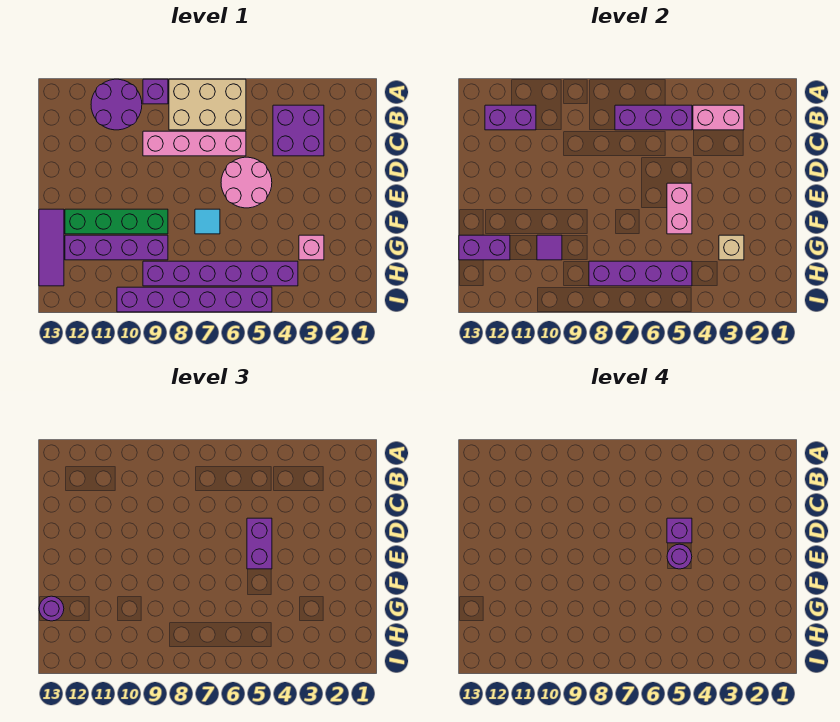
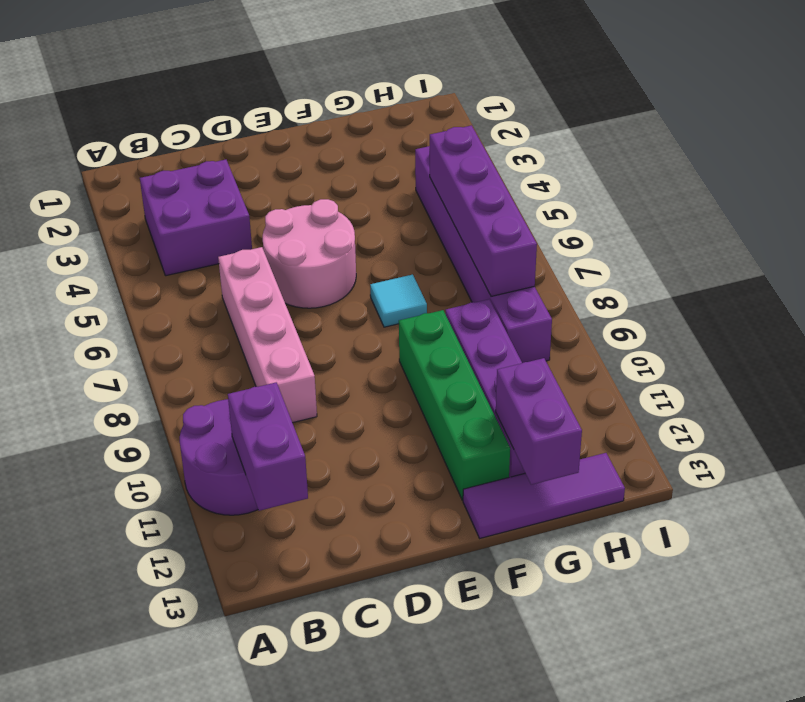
none -> tan 2x3 brick [169,79,246,130]
none -> purple 1x1 brick [143,79,168,104]
none -> pink 1x1 brick [299,235,324,260]

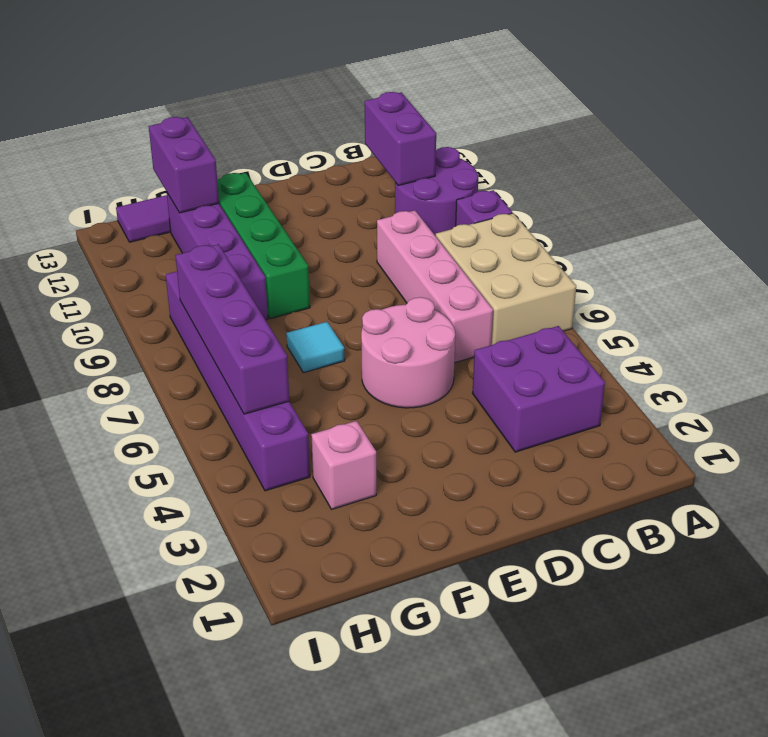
none -> purple 1x6 brick [117,287,272,312]
none -> pink 1x2 brick [693,105,744,130]
none -> purple 1x3 brick [615,105,692,130]

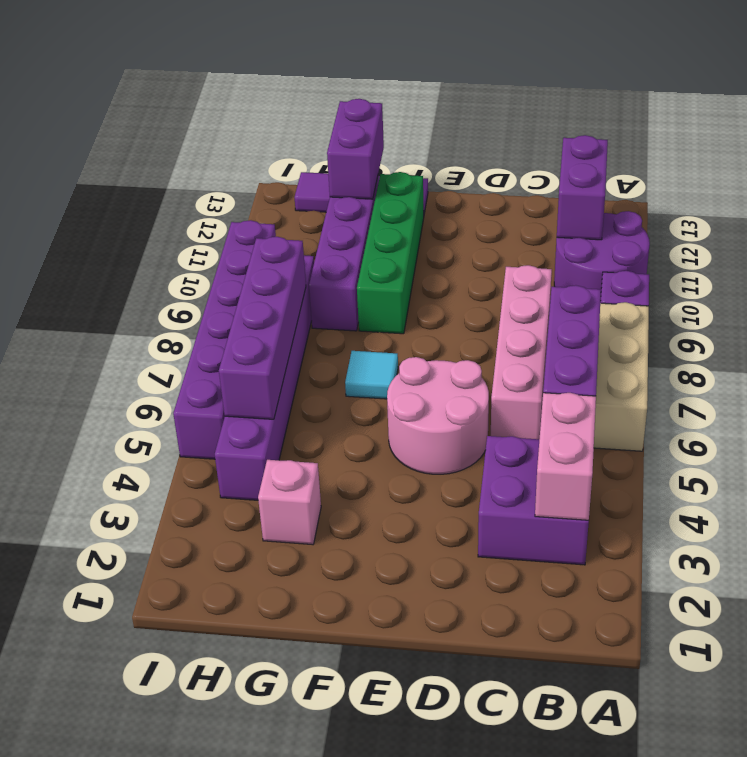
none -> pink 1x2 brick [667,183,692,234]
none -> tan 1x1 brick [719,235,744,260]
none -> purple 1x1 tile [537,235,562,260]

